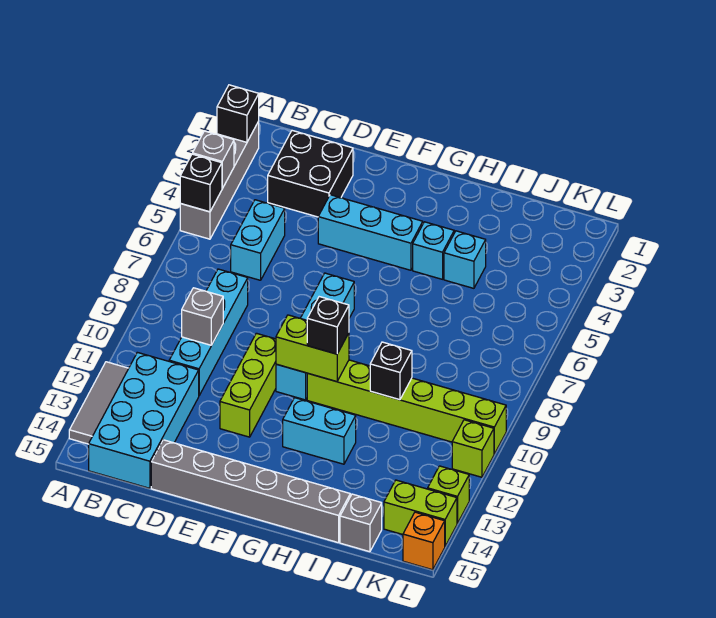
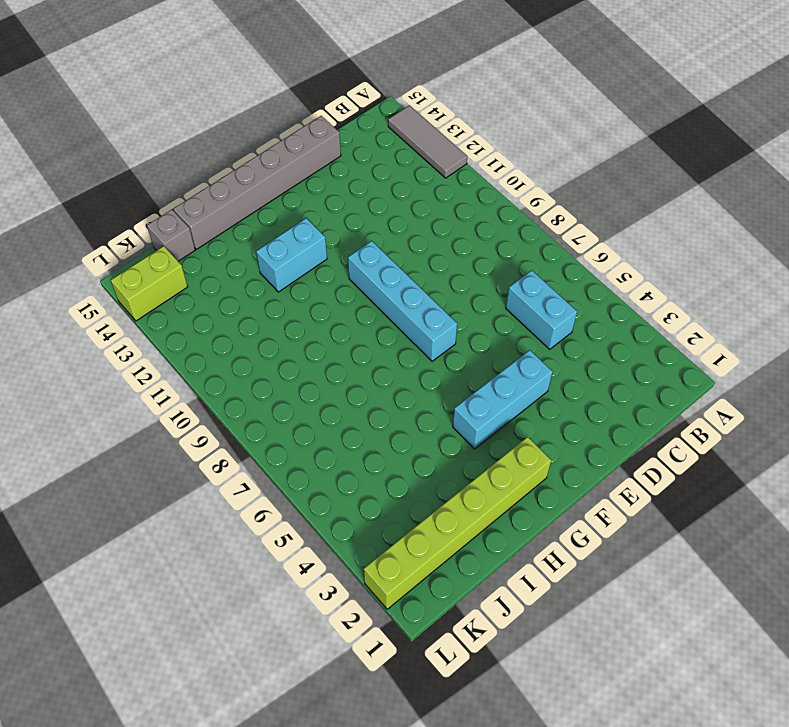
lime 1x6 brick [364,437,551,609] -> lime 1x6 brick moved to [307,360,506,454]
none -> grey 1x4 brick [180,122,259,239]
none -> cyan 2x4 brick [89,352,199,488]
none -> black 2x2 brick [268,131,353,217]

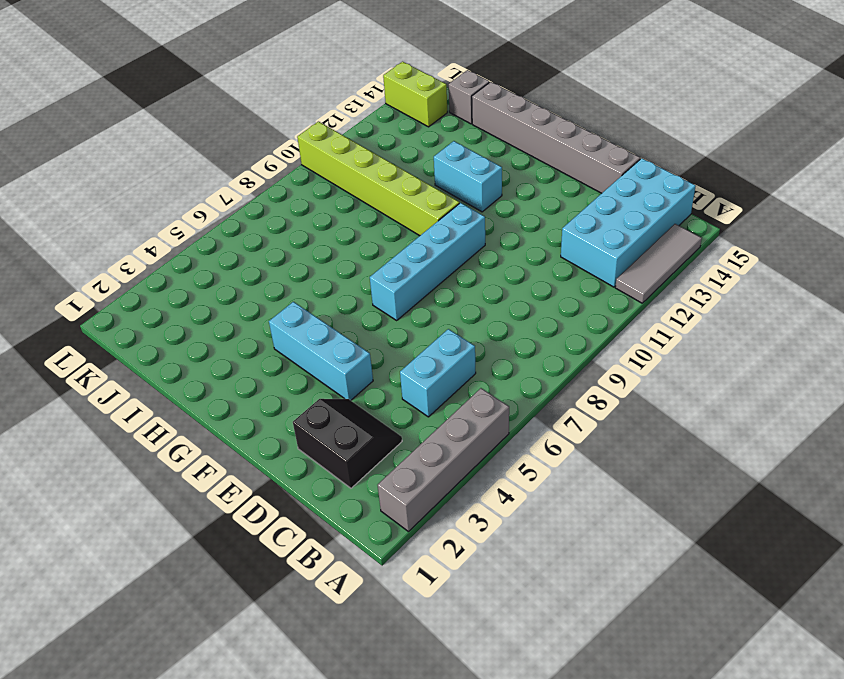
black 2x2 slope [293,399,402,488] -> black 2x2 brick [268,131,353,217]
none -> cyan 1x4 brick [169,269,248,395]
none -> lime 1x3 brick [220,333,276,437]
none -> cyan 1x1 brick [413,222,454,279]

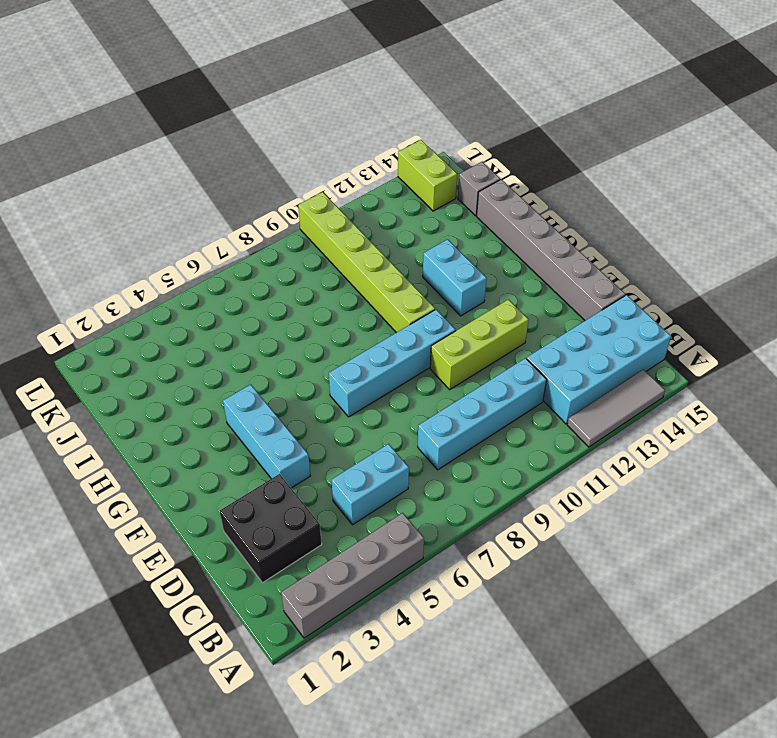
none -> cyan 1x1 brick [413,222,454,279]
none -> cyan 1x1 brick [444,231,486,288]
none -> lime 1x1 brick [452,420,494,477]

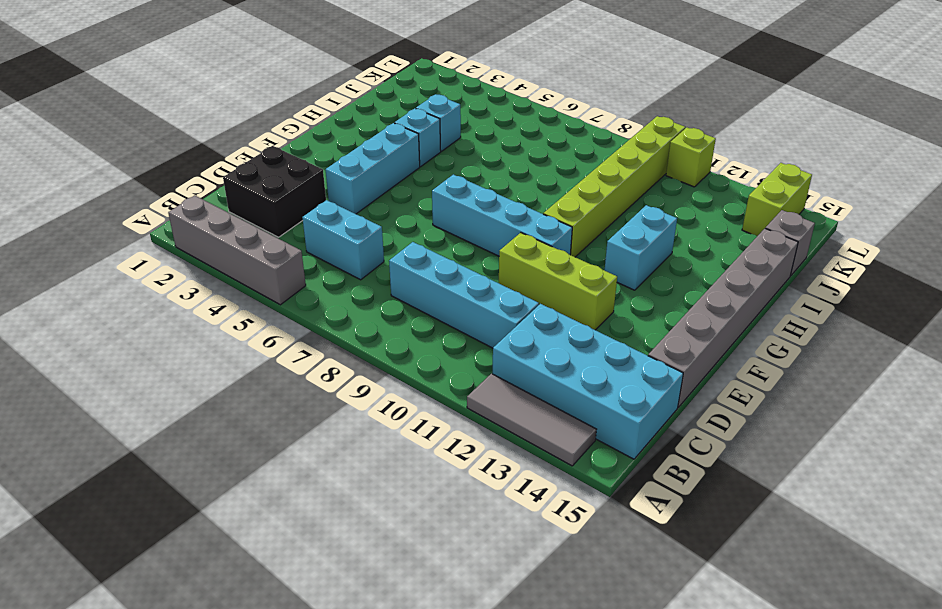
none -> lime 1x1 brick [428,466,469,523]
none -> orange 1x1 brick [403,512,445,570]
none -> black 1x1 brick [217,85,259,142]

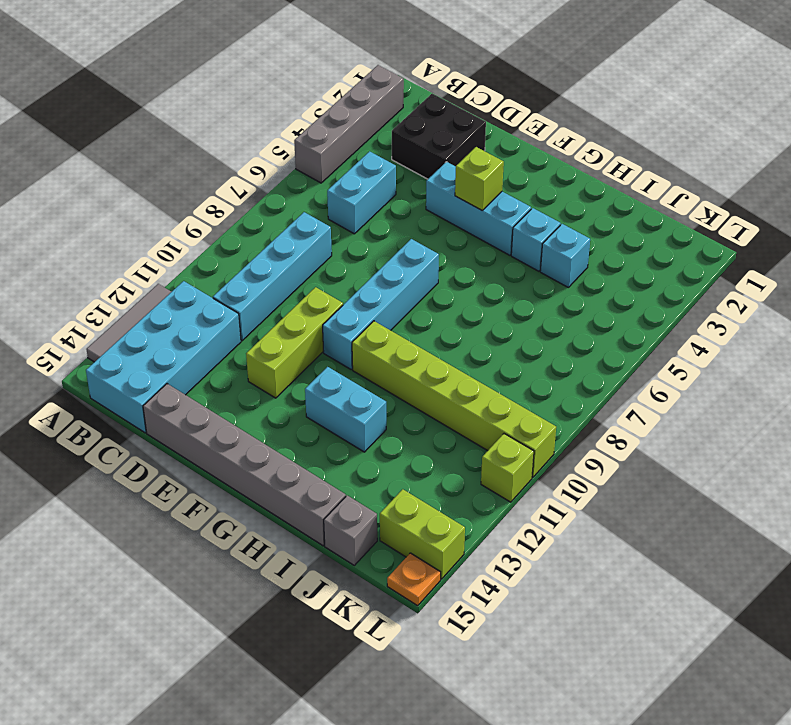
lime 1x1 brick [455,147,504,210] -> lime 1x1 brick moved to [428,466,469,523]
orange 1x1 plate [387,553,441,606] -> orange 1x1 brick [403,512,445,570]
none -> black 1x1 brick [217,85,259,142]
none -> grey 1x1 brick [193,131,234,188]
none -> black 1x1 brick [180,154,222,212]

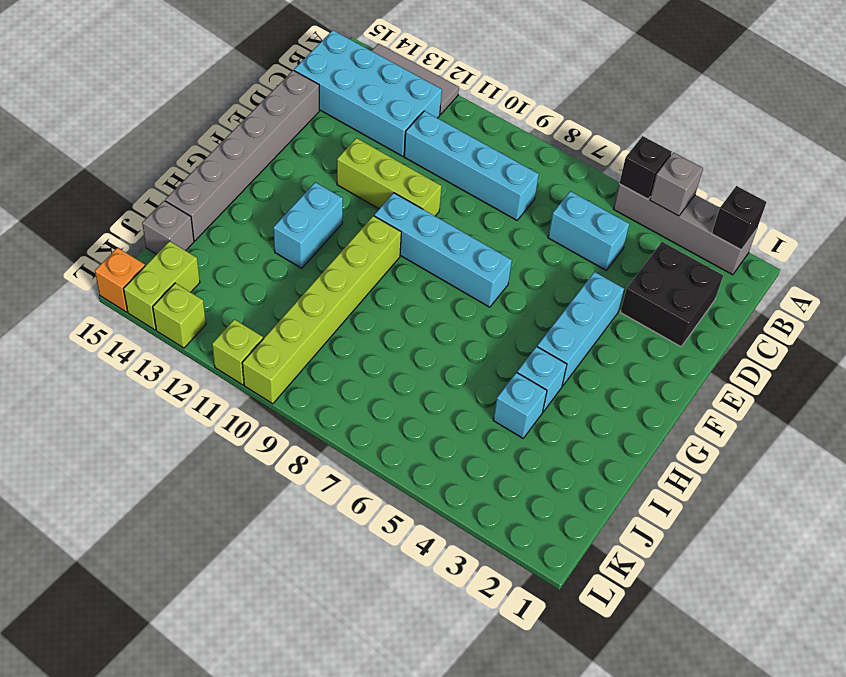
none -> grey 1x1 brick [182,288,223,345]
none -> lime 1x2 brick [276,315,349,382]
none -> black 1x1 brick [370,342,412,400]

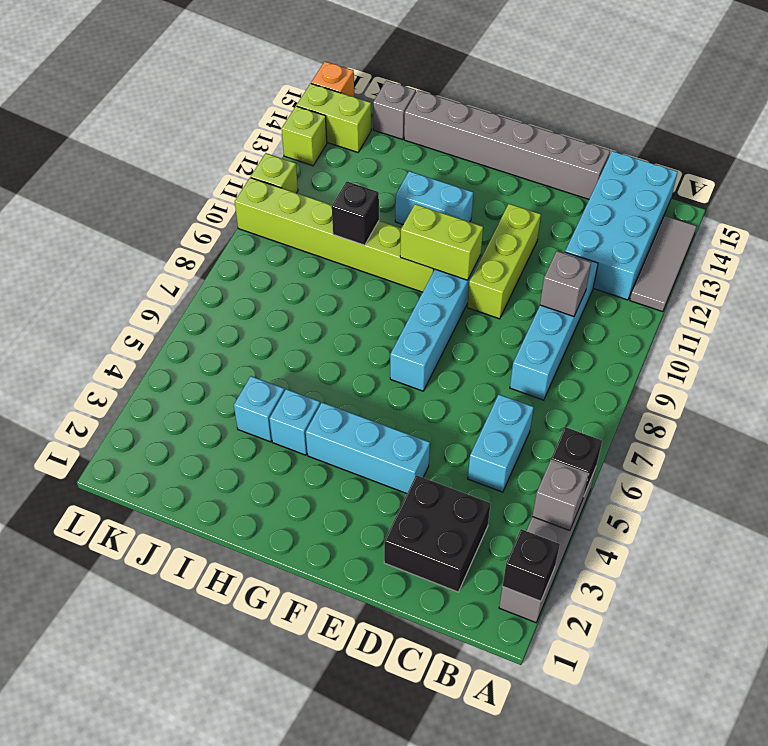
none -> black 1x1 brick [307,297,349,354]

